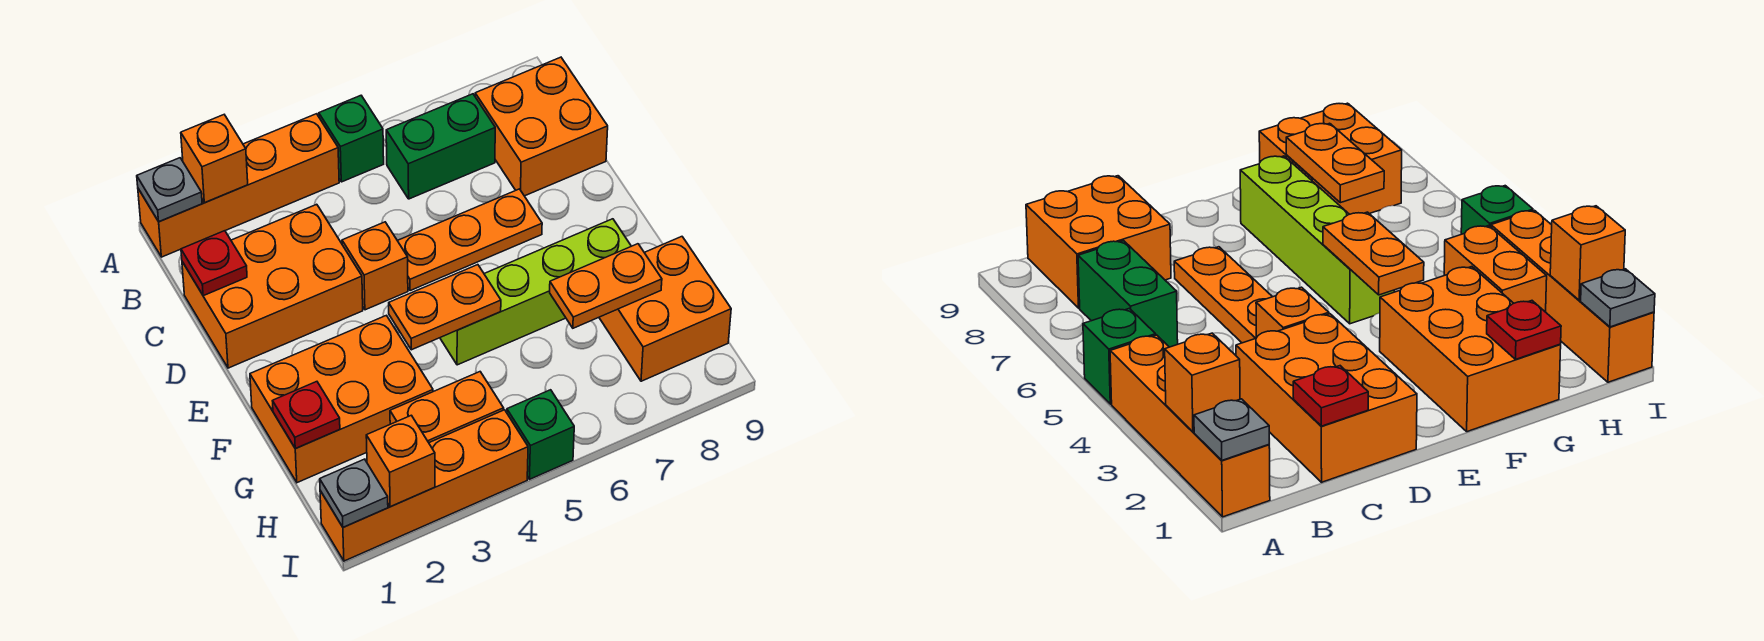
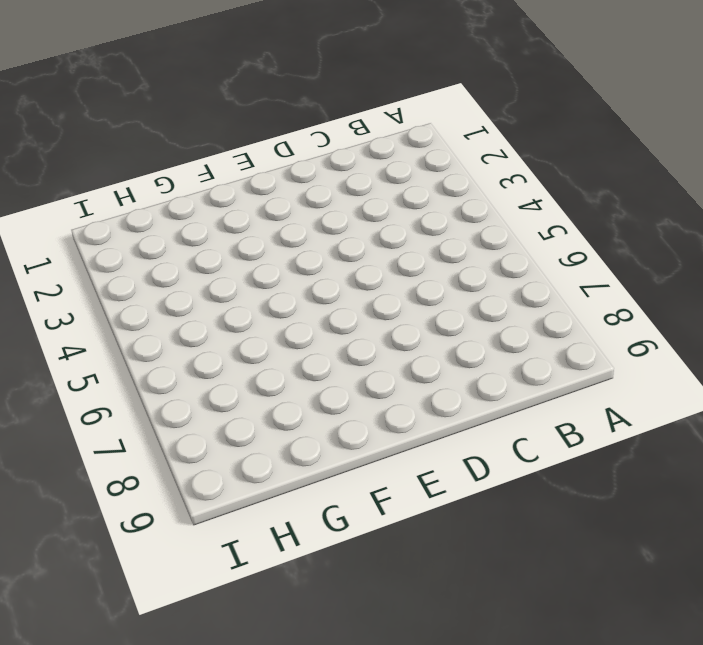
none -> orange 1x4 brick [138,114,339,257]
none -> green 1x1 brick [319,96,384,182]
none -> green 1x2 brick [386,94,495,199]

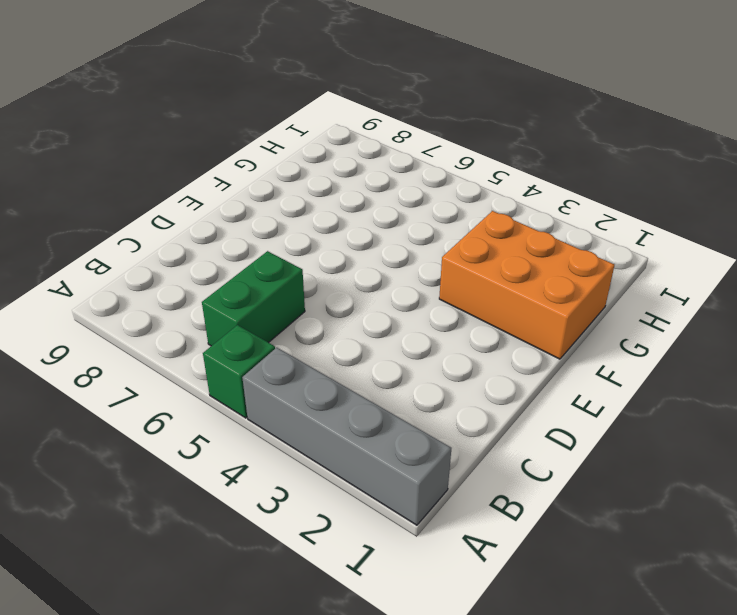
grey 1x4 brick [242,348,451,525] -> orange 1x4 brick [138,114,339,257]
green 1x2 brick [202,251,305,346] -> green 1x2 brick turned to [386,94,495,199]
none -> orange 2x2 brick [475,57,608,196]
none -> orange 2x3 brick [182,204,363,368]
none -> orange 1x1 brick [342,222,408,310]

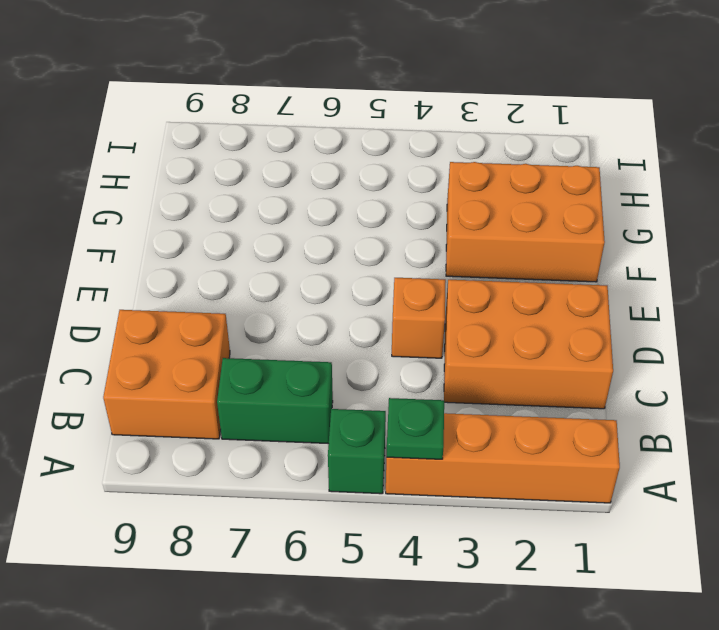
green 1x1 plate [387,398,444,459] -> none
none -> orange 1x3 plate [397,189,542,291]
none -> lime 1x4 brick [440,219,631,365]
none -> orange 2x2 brick [599,237,731,381]

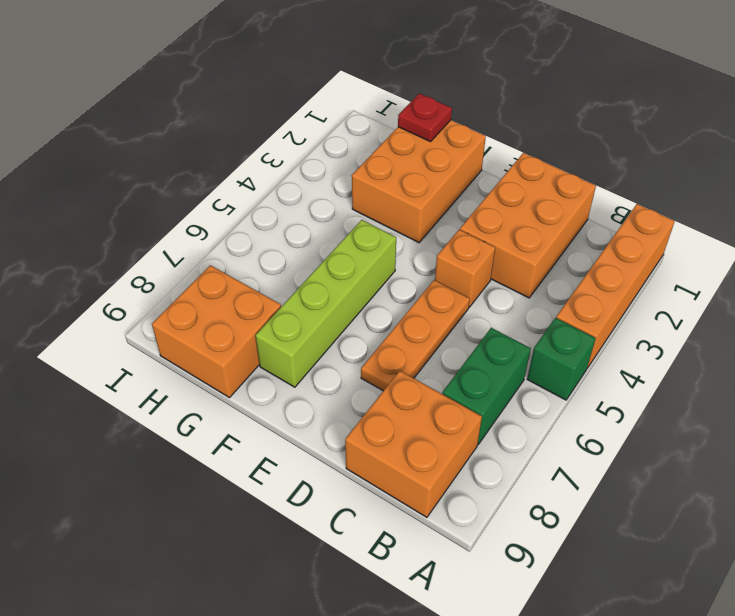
none -> orange 1x2 brick [390,372,504,443]
none -> orange 1x4 brick [320,410,528,561]
none -> green 1x1 brick [507,390,574,479]

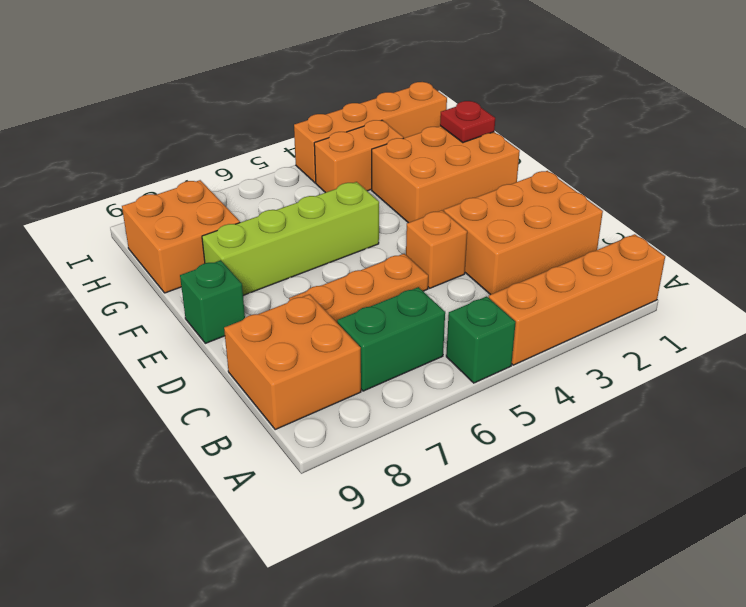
green 1x1 brick [180,260,245,343] -> green 1x1 brick moved to [507,390,574,479]
none -> grey 1x1 plate [137,158,202,221]
none -> orange 1x1 brick [181,115,248,203]
none -> red 1x1 plate [181,231,247,296]

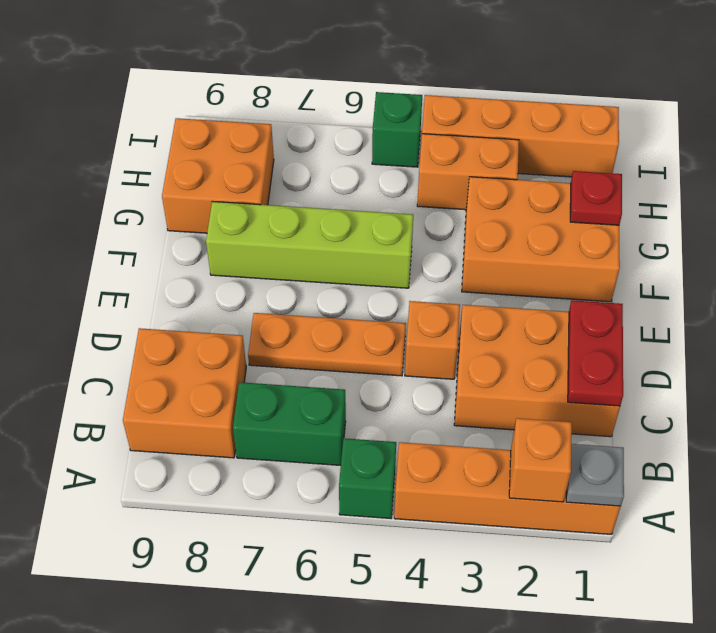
red 1x2 plate [568,300,623,406] -> red 1x1 plate [181,231,247,296]
none -> orange 1x2 plate [389,265,501,350]
none -> orange 1x2 plate [550,244,662,328]
none -> grey 1x1 plate [320,459,388,527]

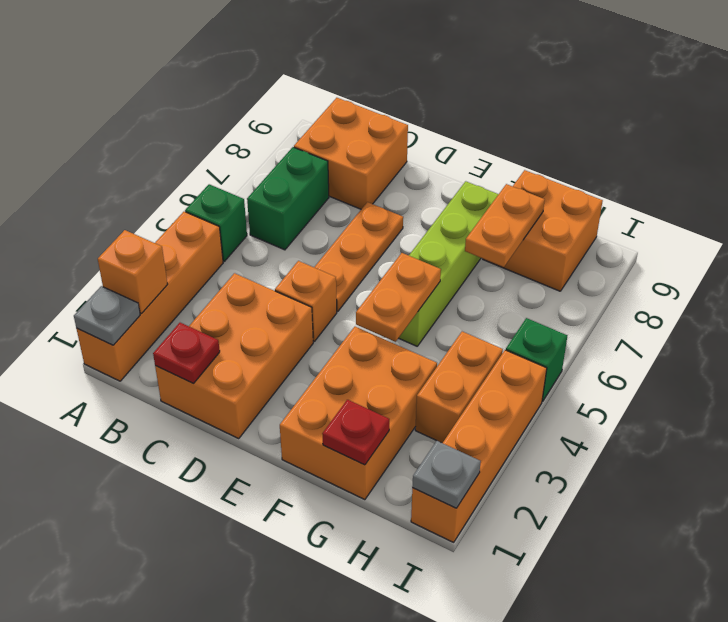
none -> orange 1x1 brick [366,415,435,507]

